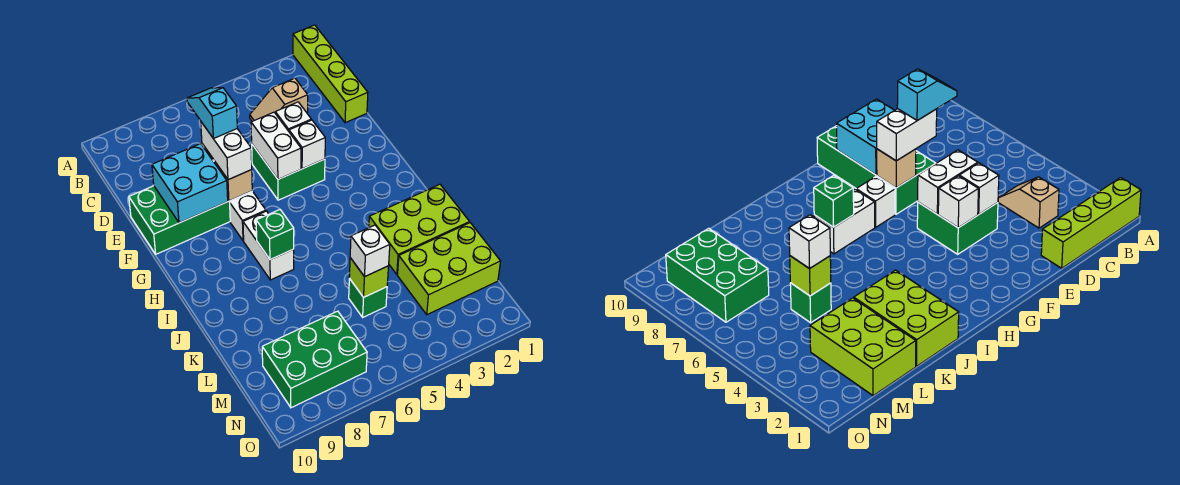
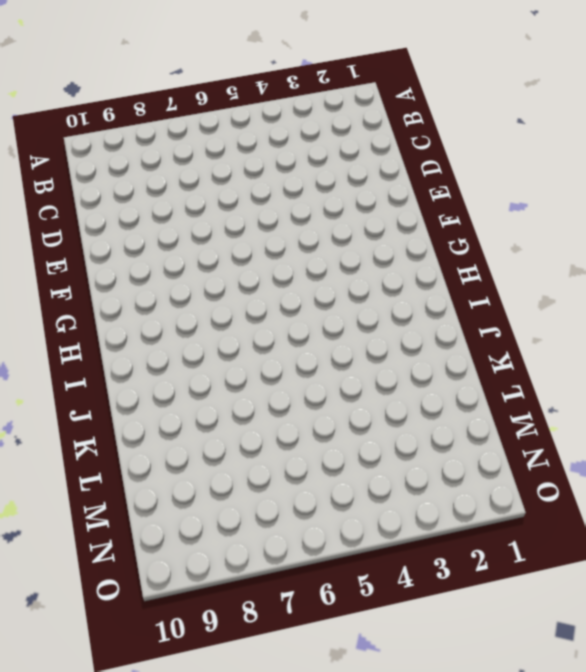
none -> lime 1x4 brick [293,25,368,123]
none -> tan 1x2 slope [250,78,308,121]
none -> green 2x2 brick [252,145,325,200]

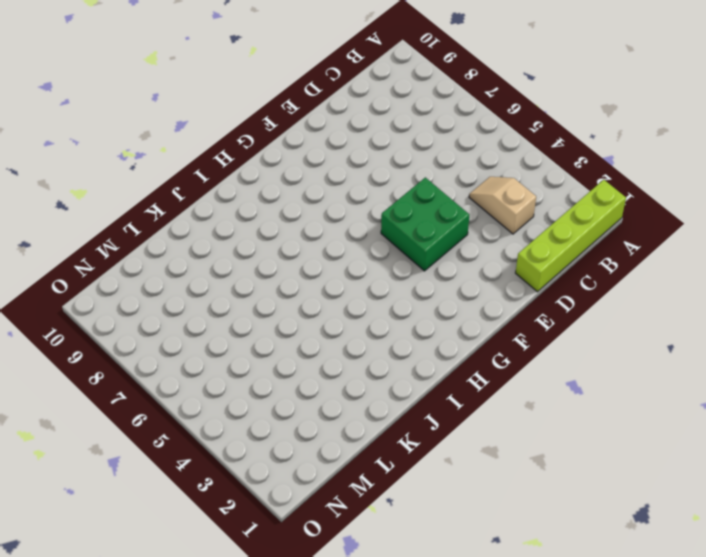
none -> green 2x4 brick [129,160,252,254]
none -> white 1x1 brick [230,192,266,241]
none -> white 1x2 brick [243,211,294,280]

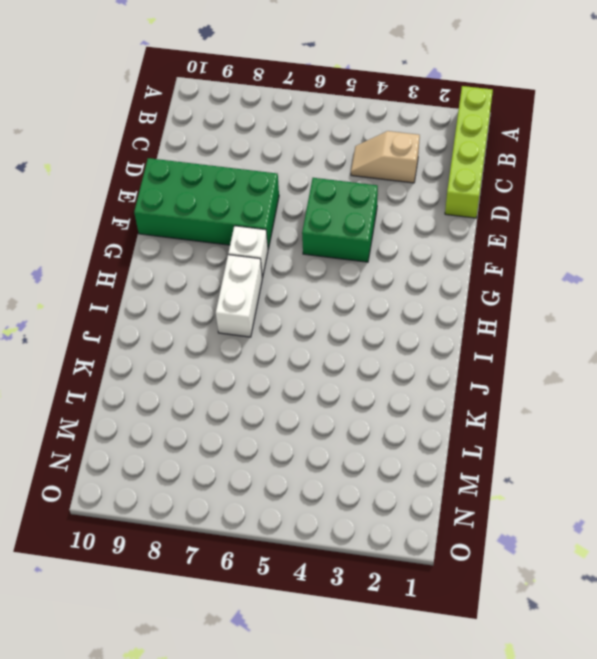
none -> lime 2x3 brick [369,184,469,274]
none -> lime 2x3 brick [398,223,501,315]
none -> green 1x1 brick [349,279,387,317]

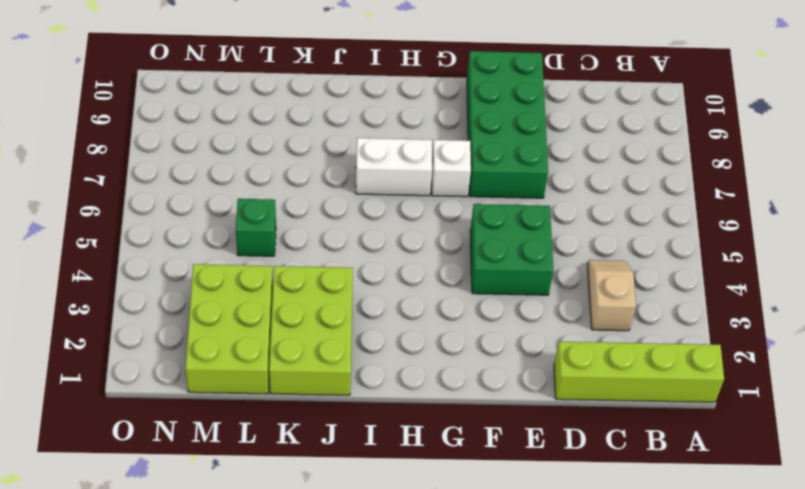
none -> green 2x3 brick [262,311,367,408]
none -> white 1x1 brick [275,102,311,131]
none -> white 1x2 brick [251,112,301,179]

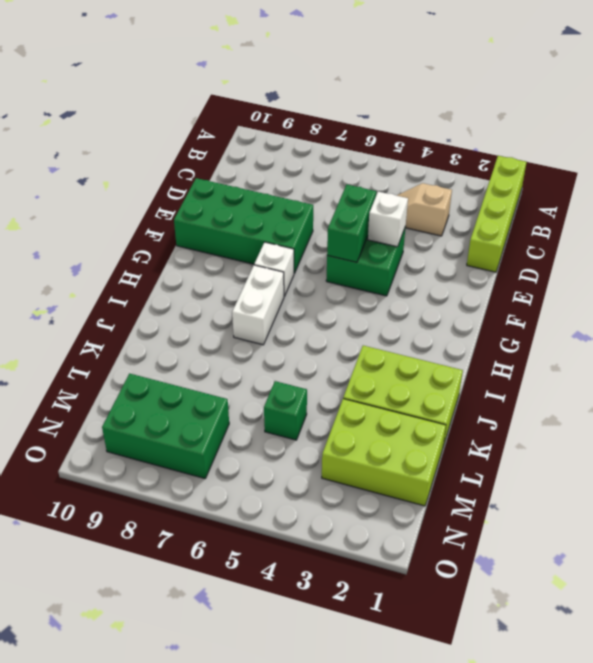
green 1x2 brick [327,185,376,262] -> white 1x2 brick [251,112,301,179]
none -> cyan 2x2 brick [152,144,228,223]
none -> white 1x1 brick [289,120,325,169]
none -> tan 1x1 brick [215,162,252,201]

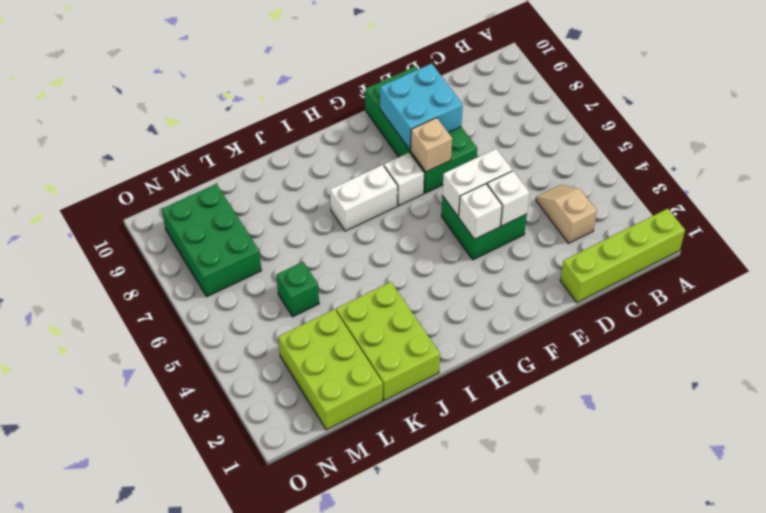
none -> green 1x1 brick [256,210,294,260]
none -> lime 1x1 brick [349,258,389,297]
none -> white 1x2 brick [201,122,252,180]

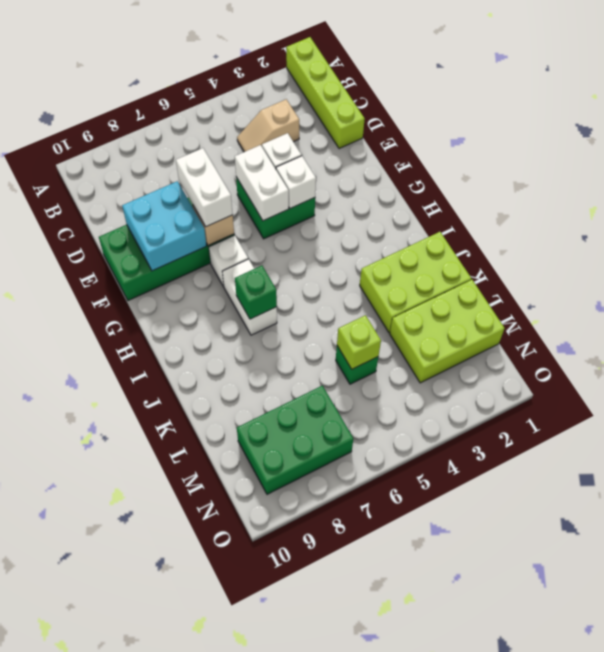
none -> white 1x1 brick [350,225,390,277]
none -> cyan 1x2 slope [187,88,237,138]

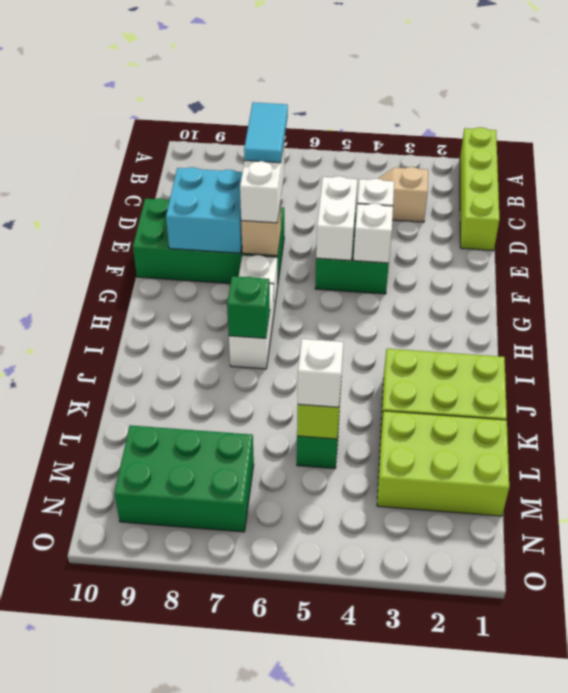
cyan 1x2 tile [244,102,288,163] -> cyan 1x2 slope [187,88,237,138]

